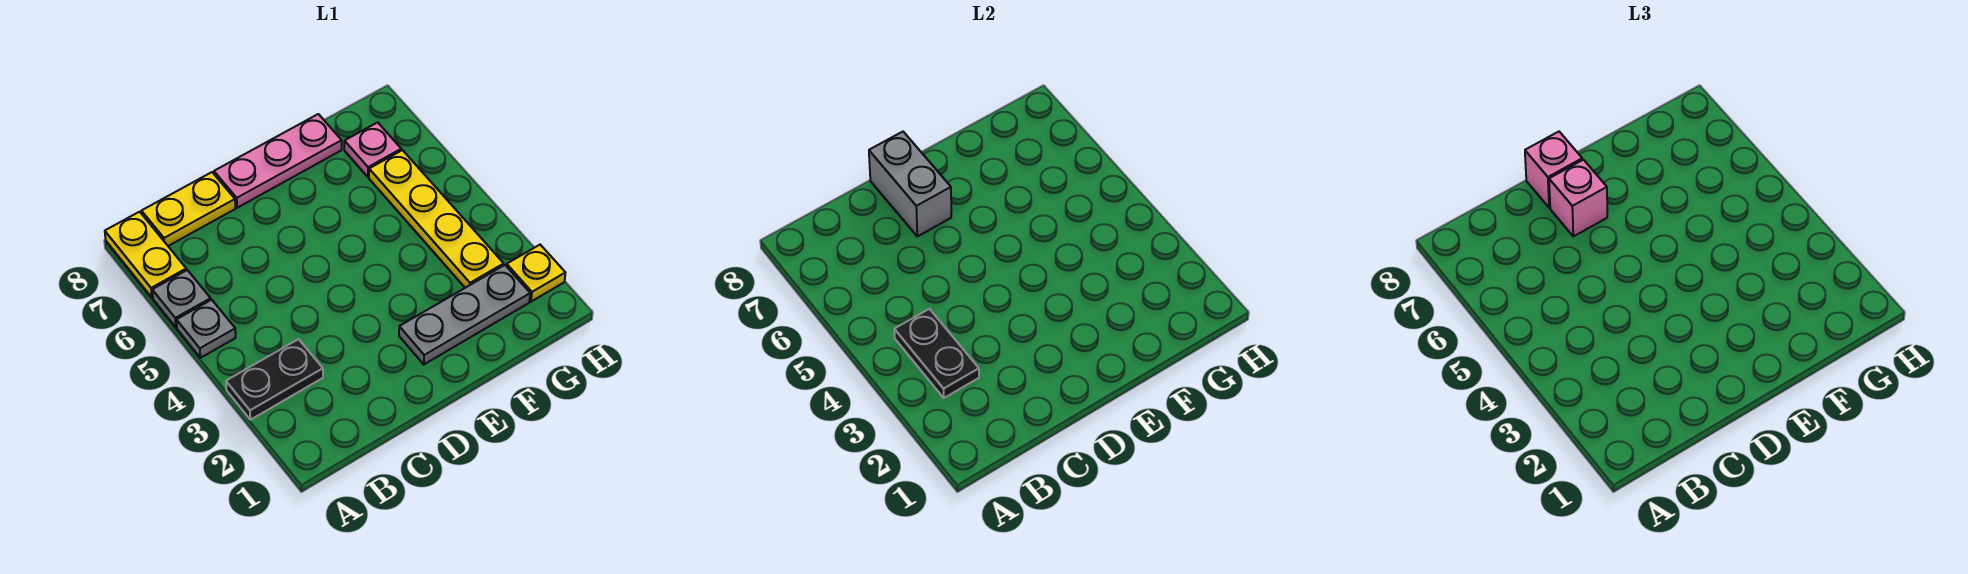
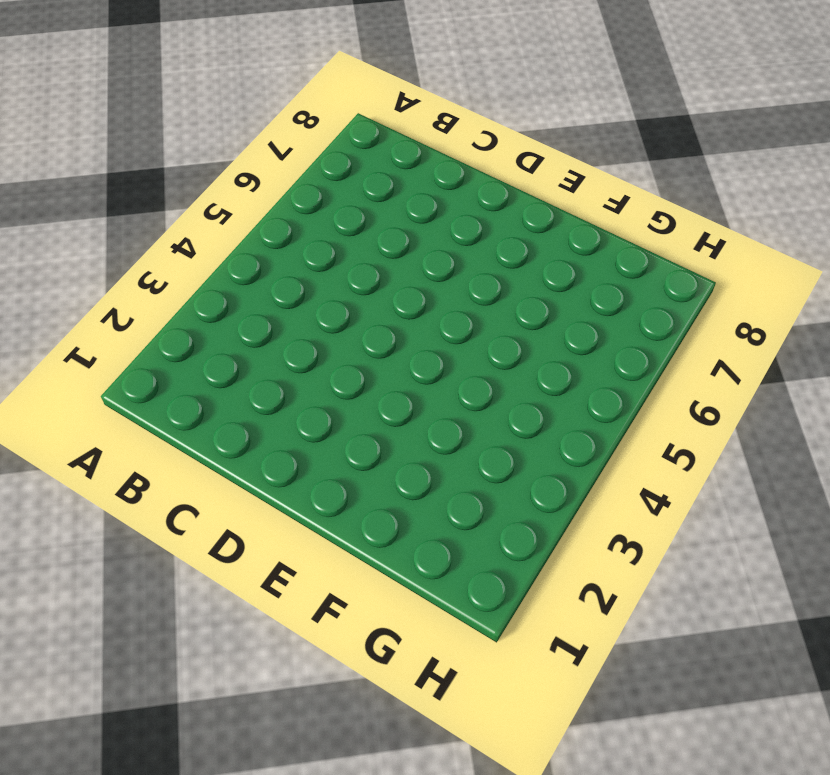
none -> black 1x2 plate [226,339,323,420]
none -> grey 1x1 plate [177,300,236,358]
none -> grey 1x1 plate [152,270,211,327]

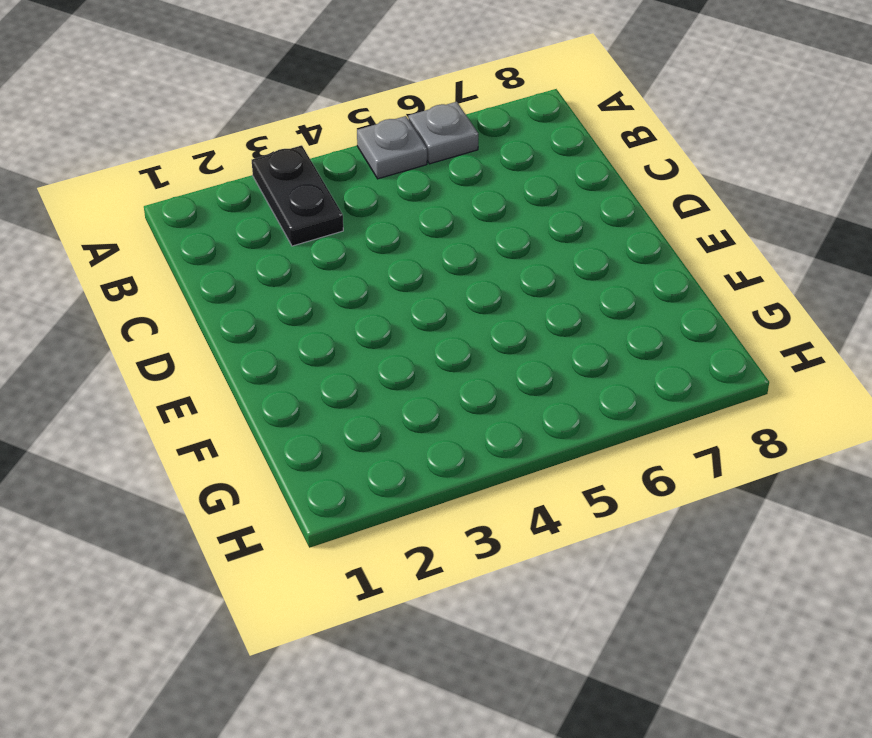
none -> yellow 1x2 plate [105,212,186,297]
none -> yellow 1x2 plate [142,172,235,246]
none -> pink 1x3 plate [214,114,342,208]

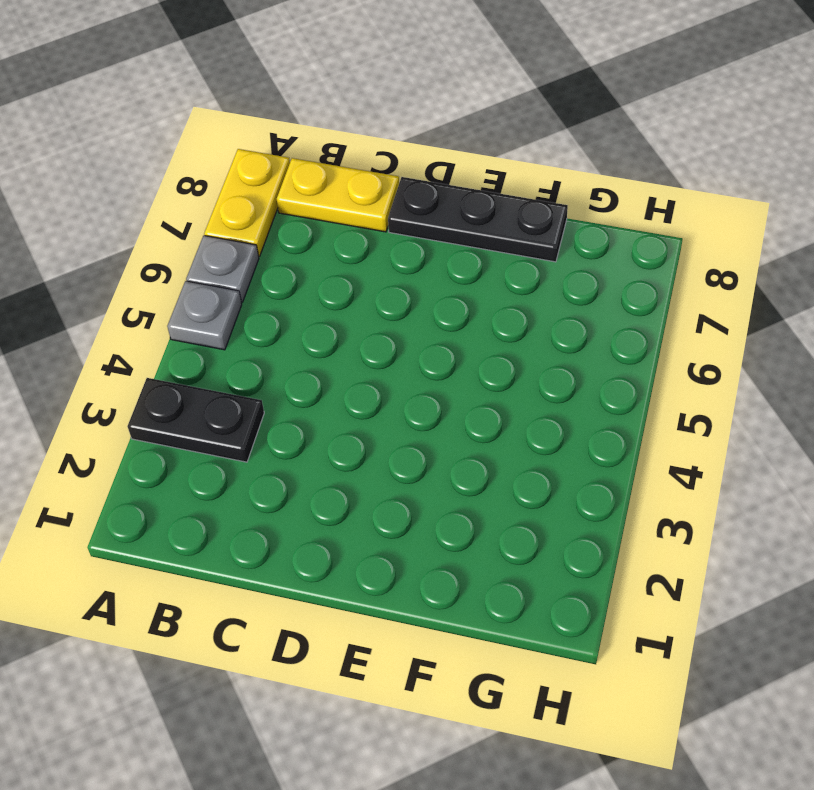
black 1x3 plate [388,177,568,262] -> pink 1x3 plate [214,114,342,208]
none -> grey 1x3 plate [399,265,530,364]
none -> yellow 1x4 plate [369,150,504,288]
none -> pink 1x1 plate [344,122,401,177]

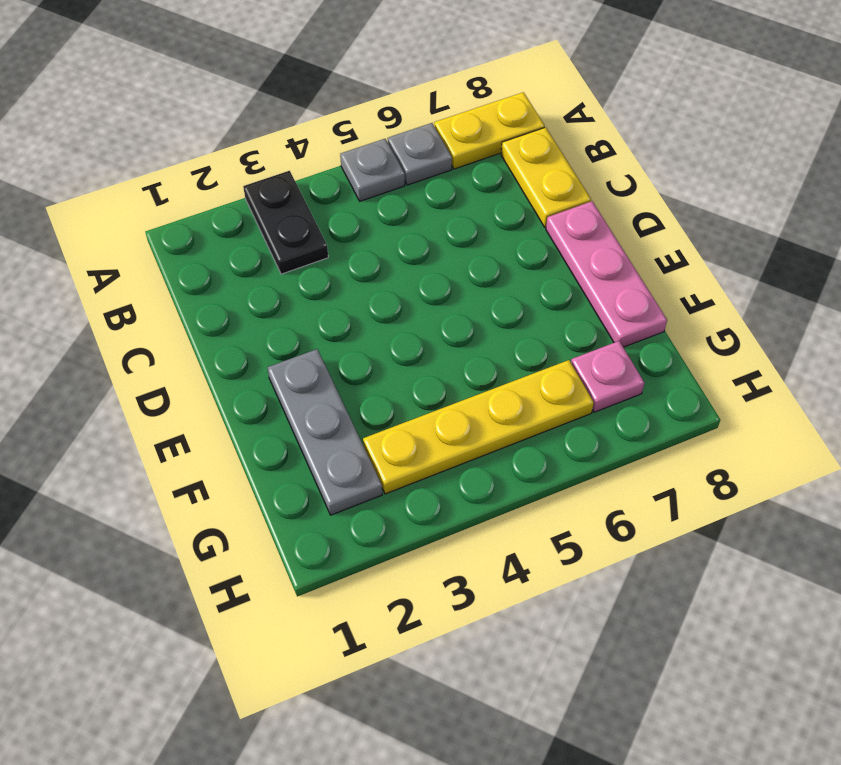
none -> yellow 1x1 plate [507,245,565,302]
none -> black 1x2 plate [894,309,979,398]
none -> grey 1x2 brick [869,132,951,236]

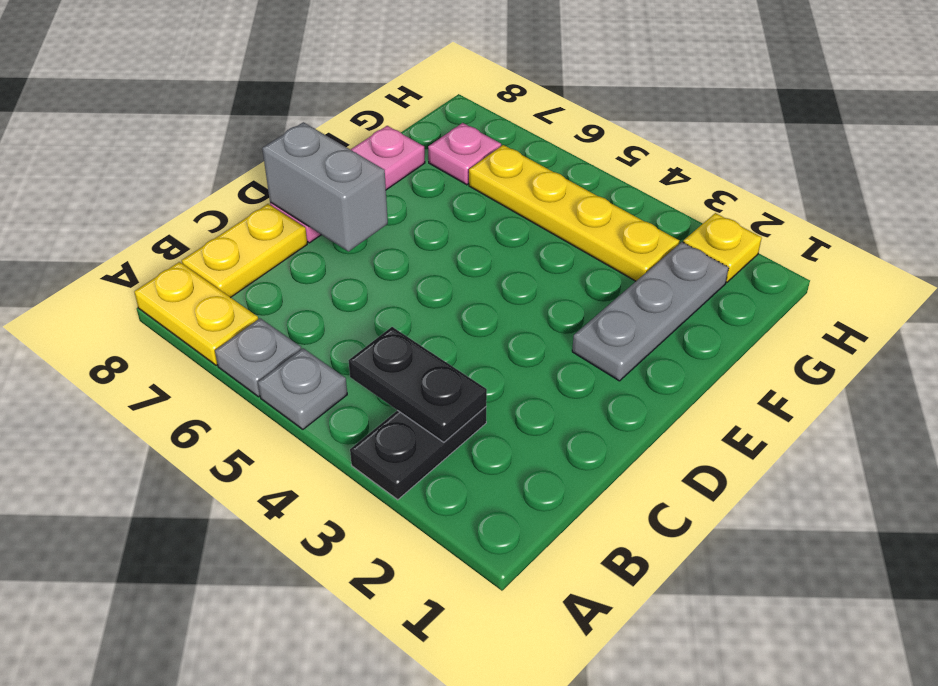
none -> pink 1x1 brick [1549,160,1607,236]
none -> pink 1x1 brick [1525,132,1582,208]

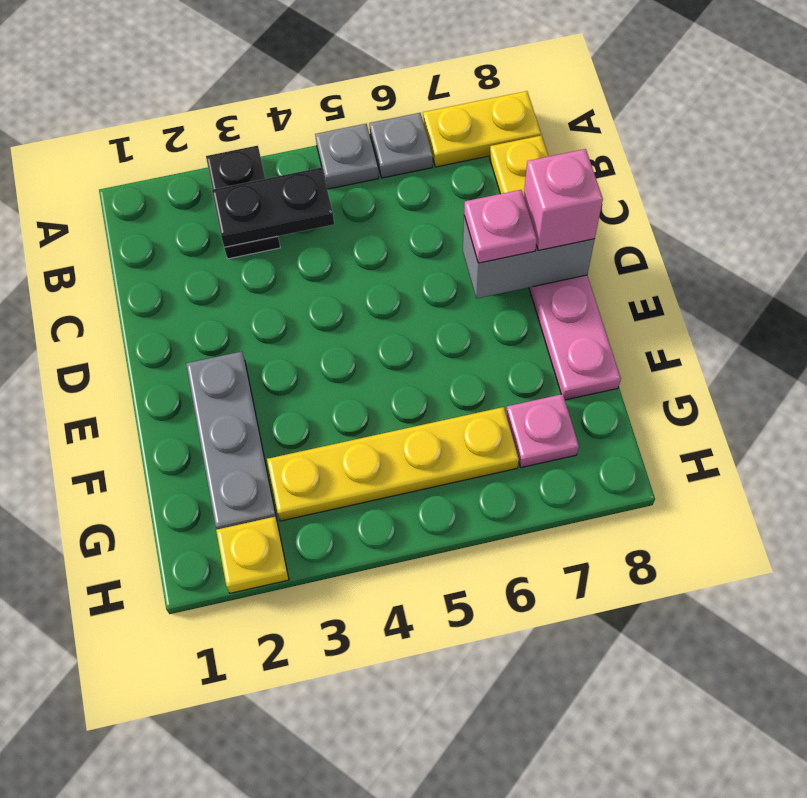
pink 1x1 plate [464,190,537,263] -> pink 1x1 brick [1549,160,1607,236]

